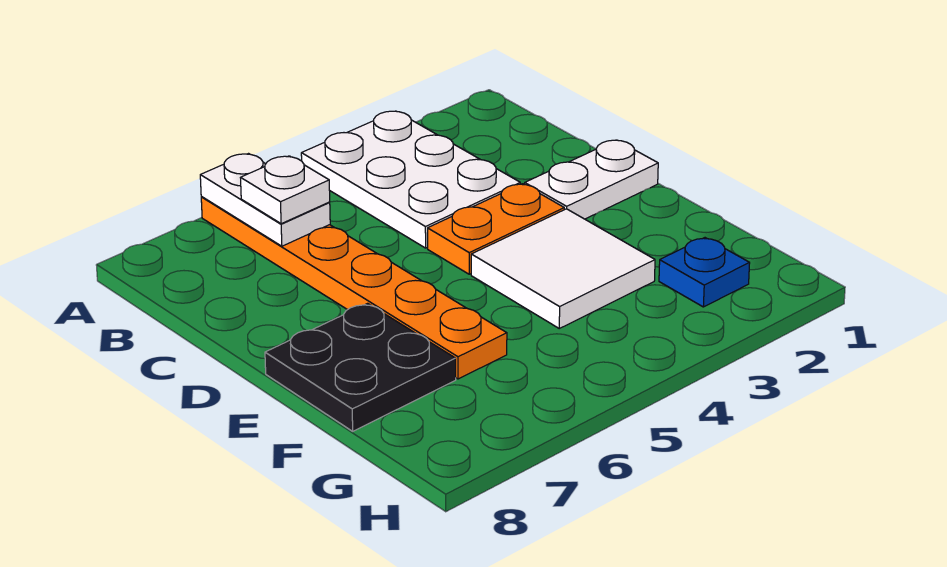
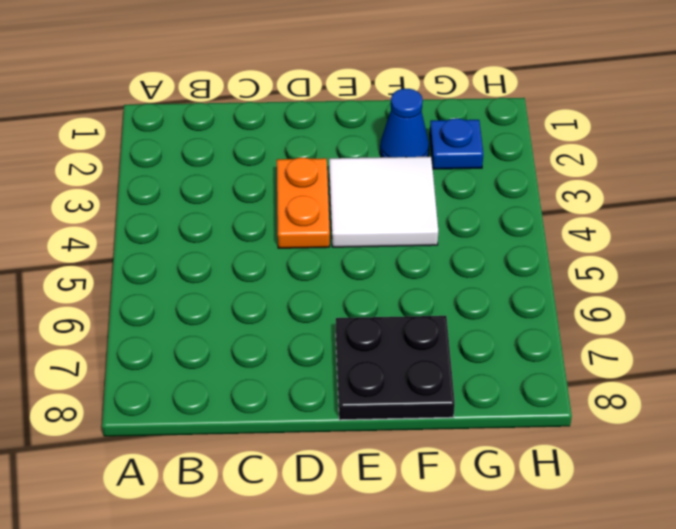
blue 1x1 cone [380,89,429,157] -> none
none -> white 2x3 plate [301,111,520,248]
none -> orange 1x6 plate [201,197,507,379]

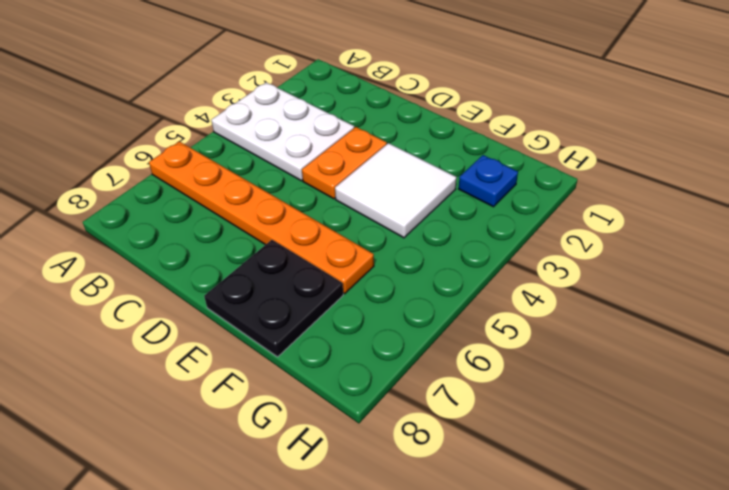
none -> white 1x2 plate [525,140,658,219]
none -> white 1x2 plate [200,154,330,246]

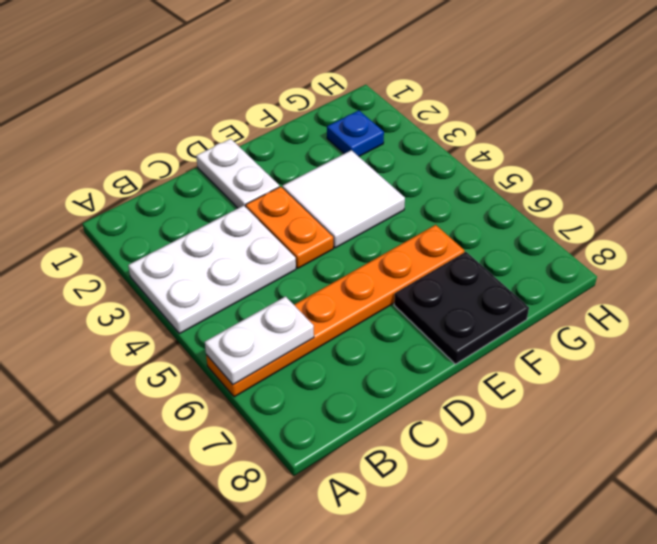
none -> white 1x1 plate [241,156,330,224]

